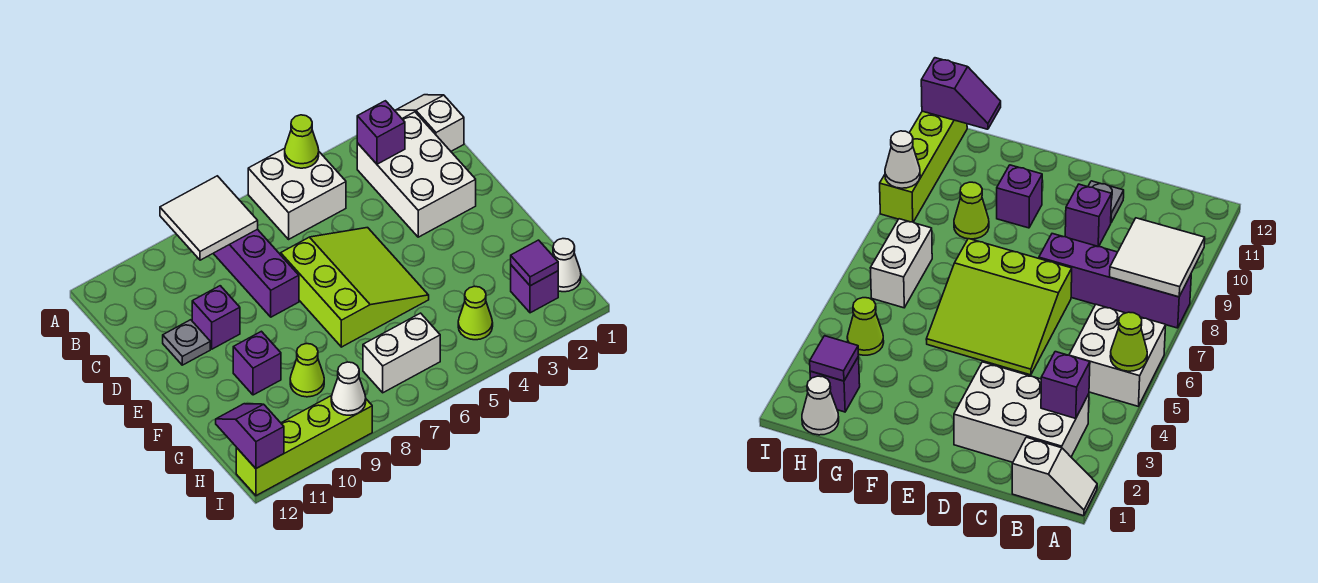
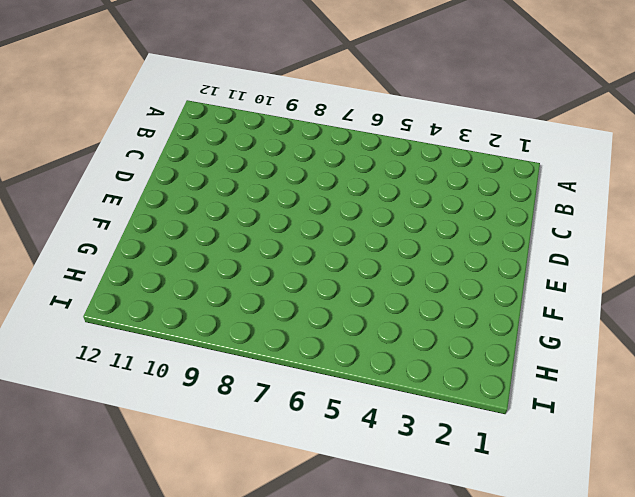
none -> white 1x2 slope [396,95,464,151]
none -> white 2x2 brick [248,148,346,239]
none -> purple 1x4 brick [213,229,299,317]

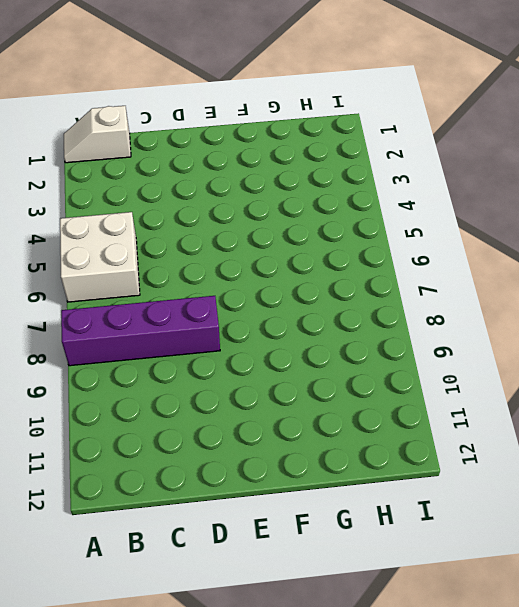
none -> white 2x3 brick [357,112,476,237]
none -> lime 3x3 slope [281,228,429,347]
none -> purple 1x1 brick [192,286,240,349]

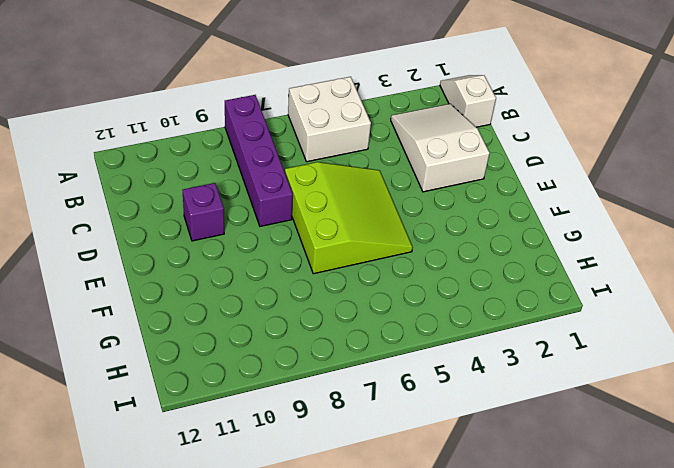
white 2x3 slope [391,104,490,192] -> white 2x3 brick [357,112,476,237]
none -> grey 1x1 plate [163,320,210,365]
none -> purple 1x1 brick [233,331,281,395]
none -> lime 1x1 cone [290,344,324,397]

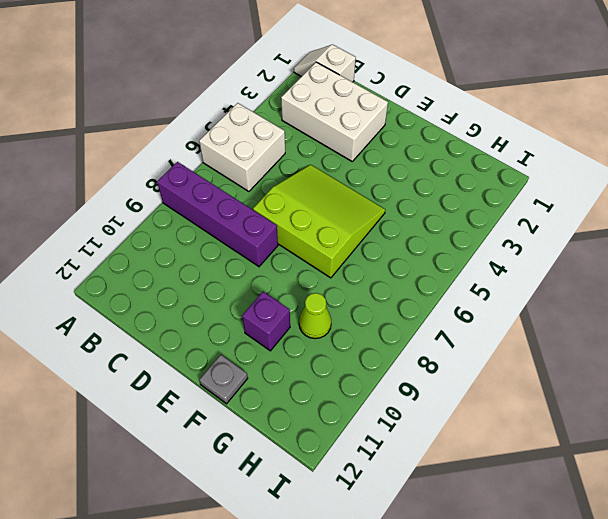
grey 1x1 plate [199,355,248,404] -> grey 1x1 plate moved to [163,320,210,365]
none -> purple 1x1 brick [192,286,240,349]
none -> white 1x1 cone [553,239,581,292]
none -> purple 1x1 brick [511,265,558,313]

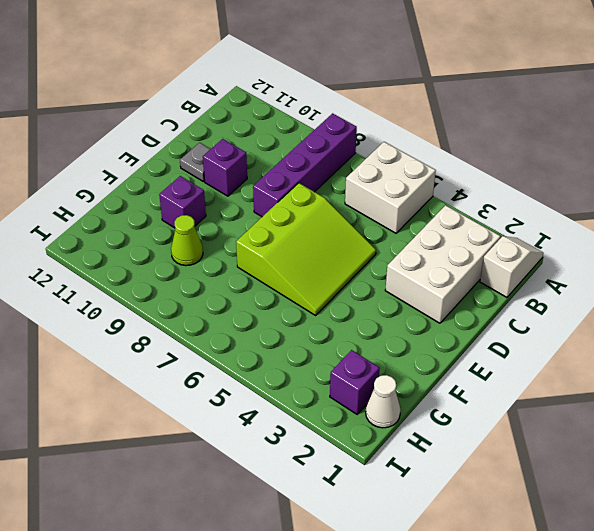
none -> lime 1x1 cone [458,286,493,340]
none -> white 1x2 brick [363,313,440,393]
none -> lime 1x4 brick [236,396,372,496]

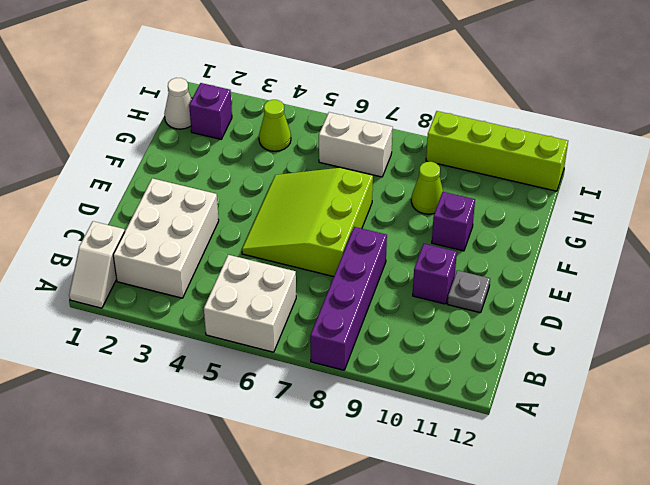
none -> lime 1x1 cone [285,115,319,168]
none -> white 2x2 tile [160,176,258,260]
none -> purple 1x1 brick [357,101,405,164]

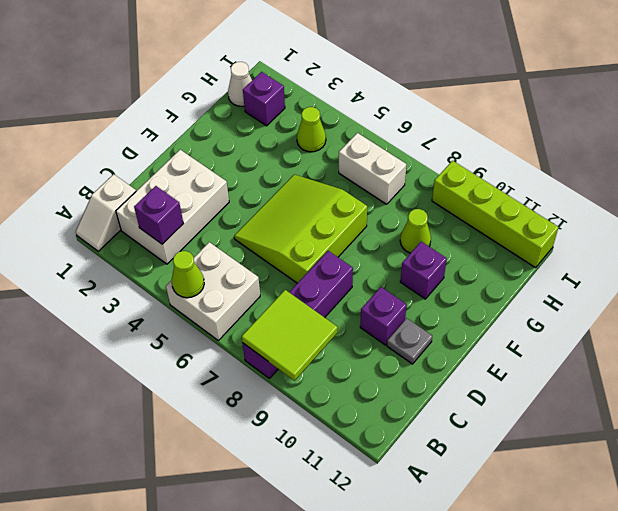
lime 2x2 tile [242,290,338,381] -> white 2x2 tile [160,176,258,260]
none -> purple 1x1 tile [511,240,558,286]
none -> purple 1x2 slope [216,404,284,468]
none -> white 1x1 cone [331,362,366,415]

